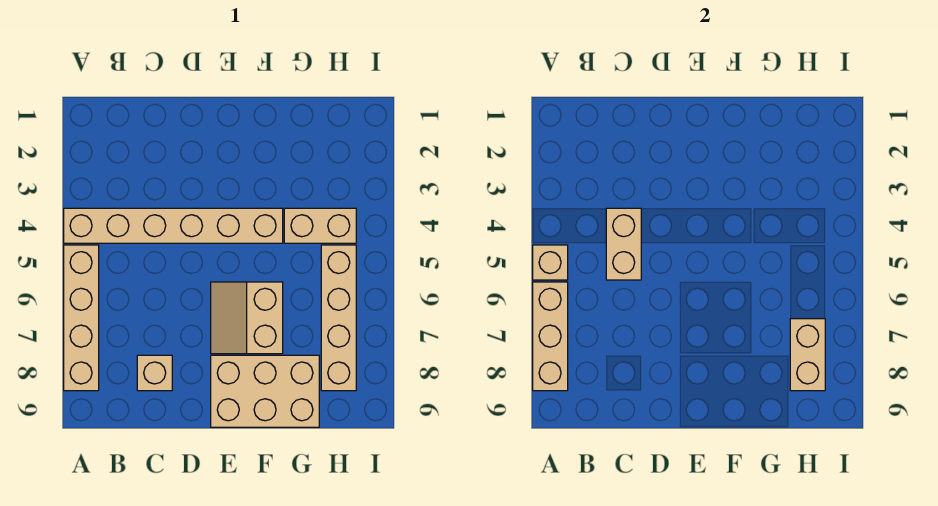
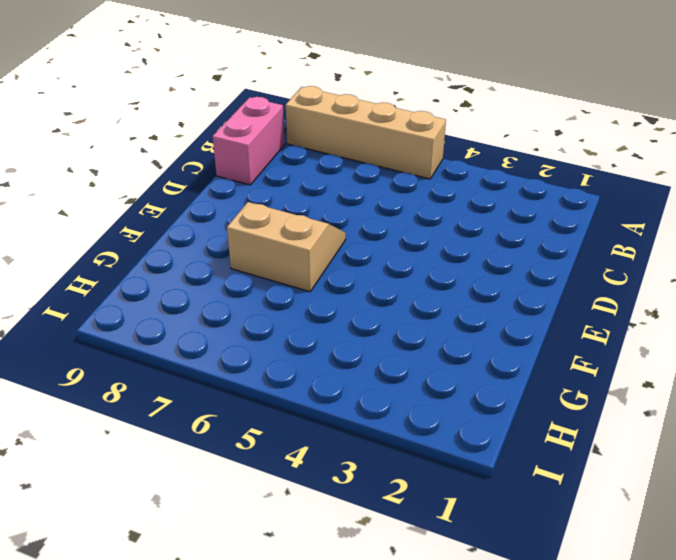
pink 1x2 brick [213,97,285,185] -> none
none -> tan 1x6 brick [64,208,283,243]
none -> tan 1x1 brick [137,355,172,391]

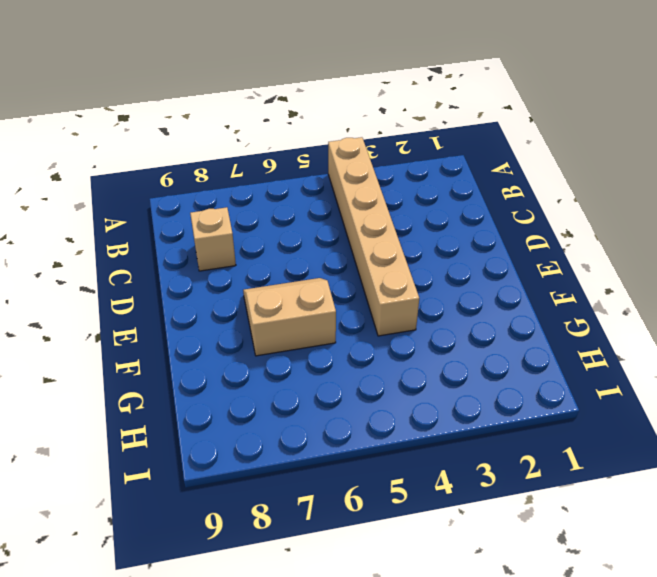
none -> tan 1x4 brick [64,245,99,391]
none -> tan 2x3 brick [211,355,319,427]

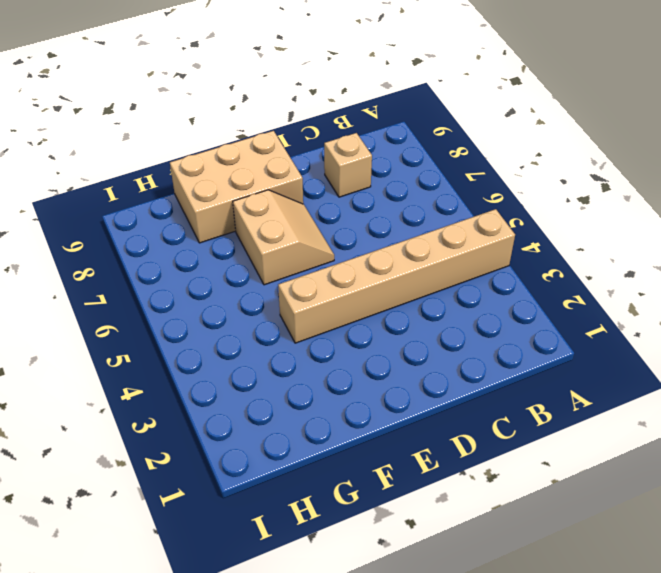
none -> tan 1x4 brick [64,245,99,391]
none -> tan 1x2 brick [284,208,356,243]

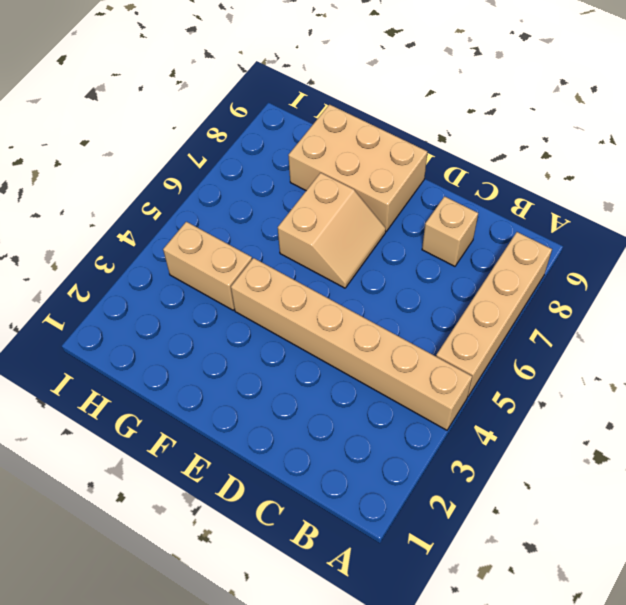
none -> tan 1x4 brick [321,245,356,391]
none -> tan 1x1 brick [533,245,568,280]

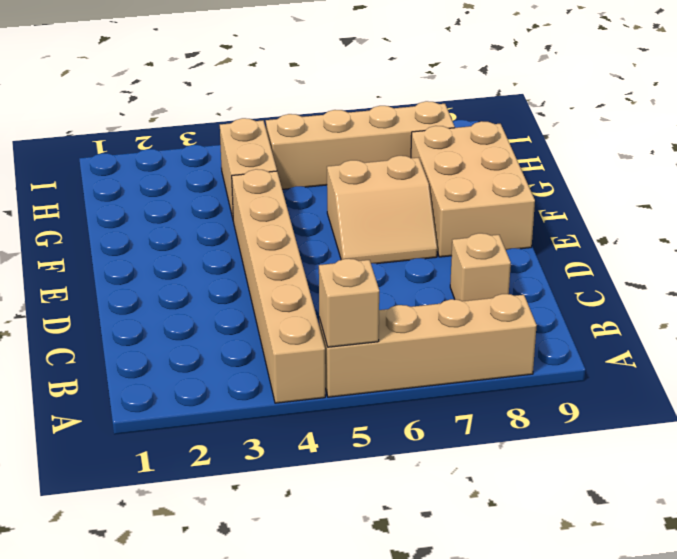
none -> tan 1x3 brick [533,282,568,391]
none -> tan 1x2 brick [606,208,641,280]

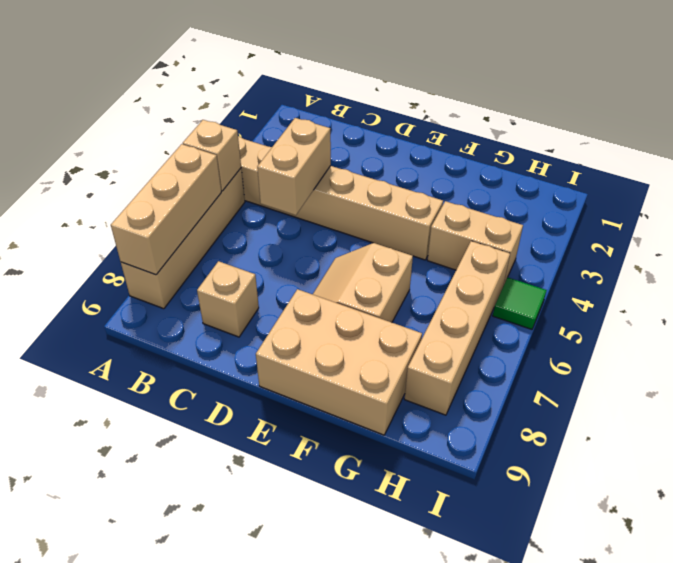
green 1x1 tile [493,277,547,329] -> none
none -> tan 1x2 brick [790,319,825,391]

